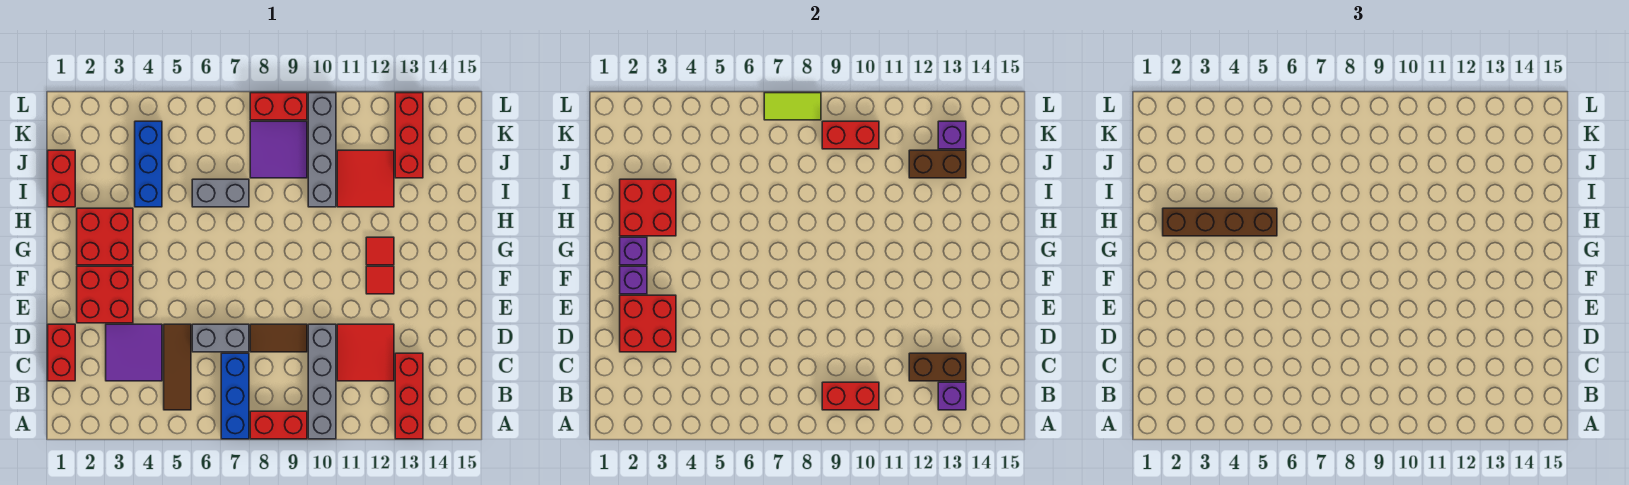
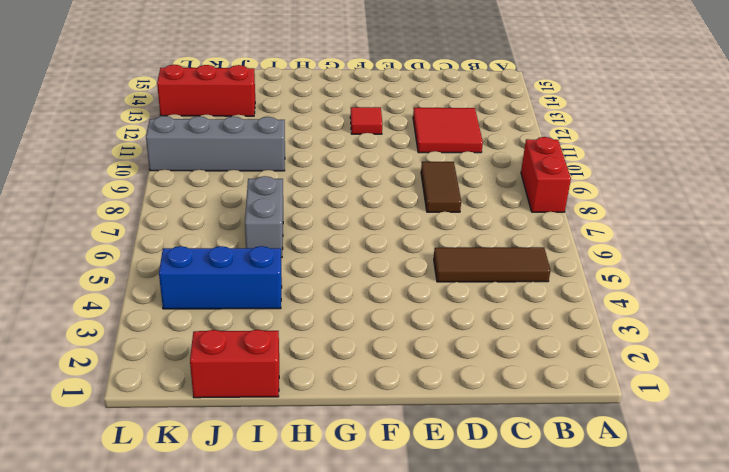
none -> blue 1x3 brick [221,353,249,439]
none -> grey 1x4 brick [308,324,336,439]
none -> red 1x3 brick [395,353,423,439]
none -> red 1x2 brick [48,324,75,381]

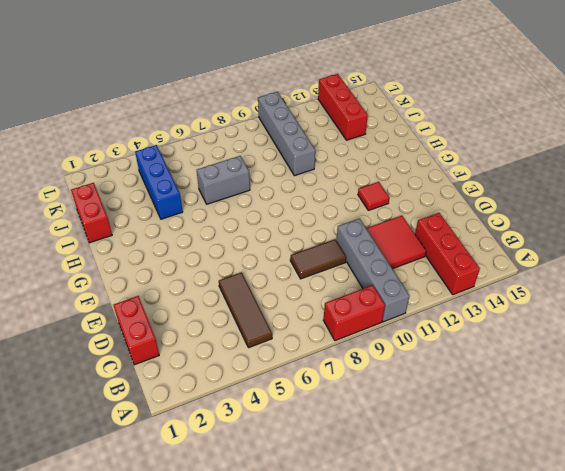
none -> blue 1x3 brick [221,353,249,439]
none -> purple 2x2 tile [106,324,162,381]
none -> grey 1x2 brick [192,324,249,352]
none -> red 2x2 brick [77,266,133,323]

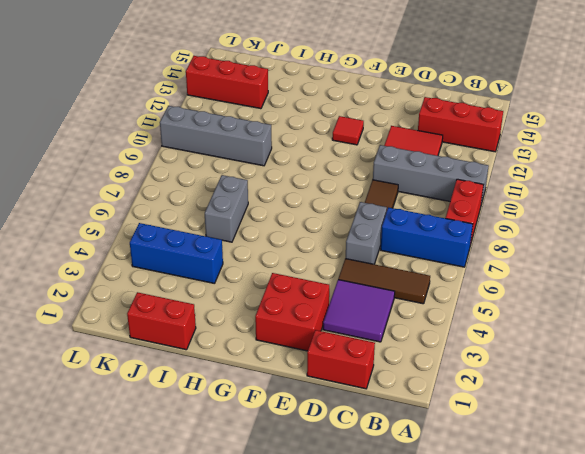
none -> red 2x2 brick [77,208,133,265]
none -> red 1x1 tile [366,237,394,265]
none -> red 2x2 tile [337,150,394,207]
none -> purple 2x2 tile [250,121,307,178]

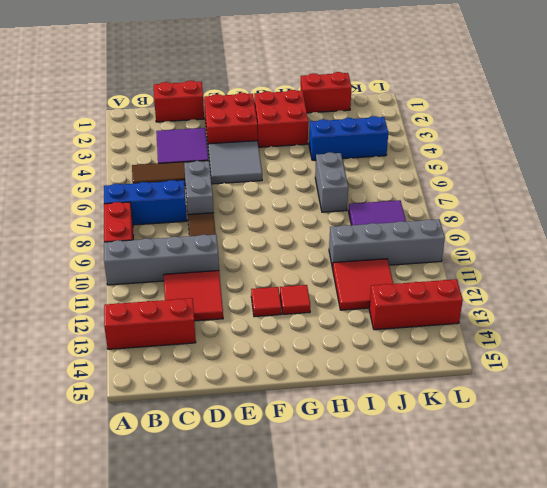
grey 2x2 tile [208,141,262,184] -> none
none -> red 1x2 brick [250,93,307,120]
none -> red 1x2 brick [822,382,879,410]
none -> purple 1x1 brick [938,382,966,410]
none -> brown 1x2 brick [909,353,966,381]

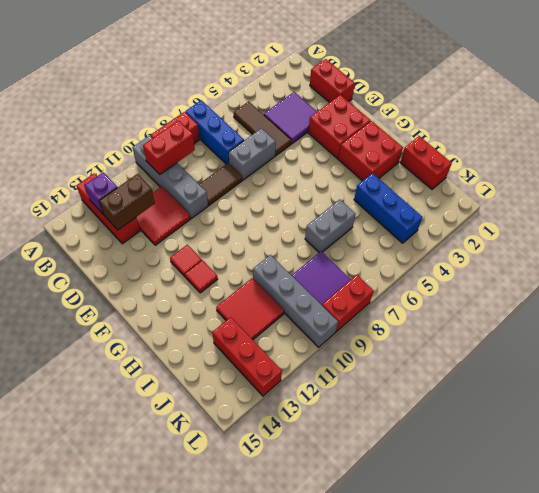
none -> red 2x2 brick [620,295,676,352]
none -> purple 1x1 brick [620,266,647,294]
none -> purple 1x1 brick [620,237,647,265]
none -> red 2x2 brick [620,179,676,236]

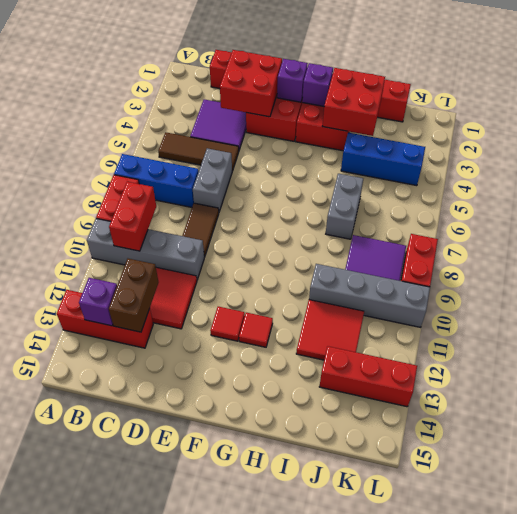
none -> brown 1x2 brick [909,150,966,178]
none -> red 1x2 brick [822,121,879,149]
none -> purple 1x1 brick [938,121,966,149]
none -> lime 1x2 tile [764,93,821,120]

